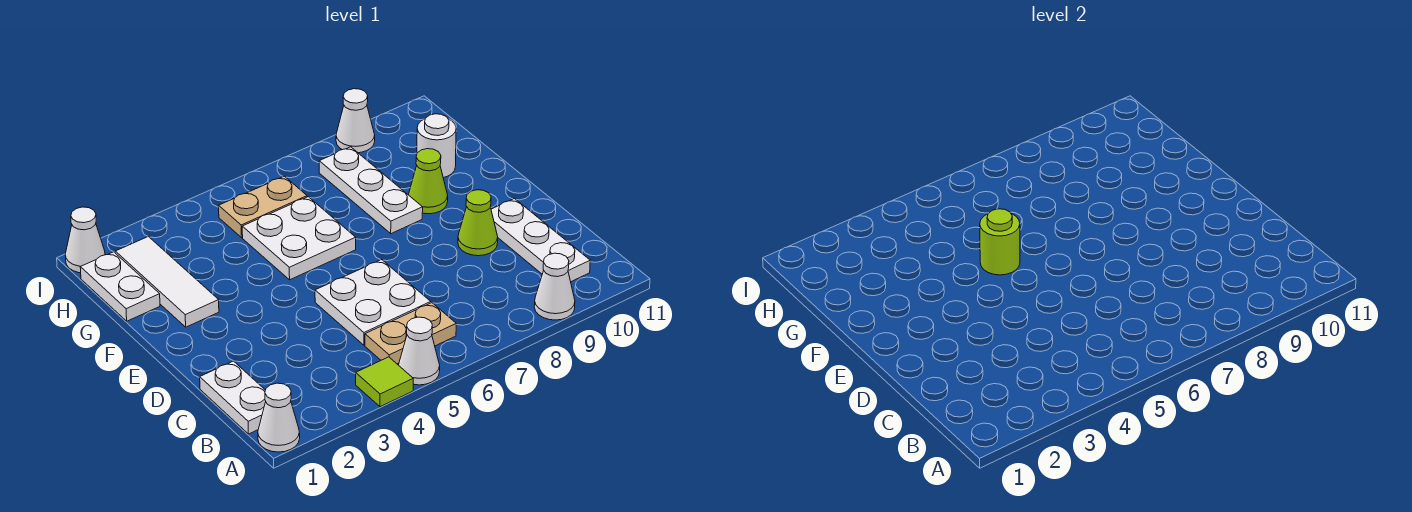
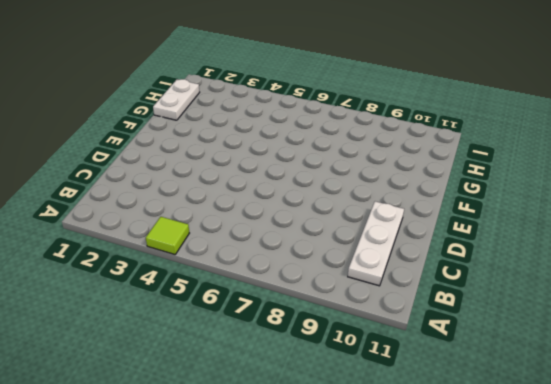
none -> white 1x1 cone [258,383,300,452]
none -> white 1x1 cone [399,317,440,385]
none -> white 1x1 cone [534,253,575,320]

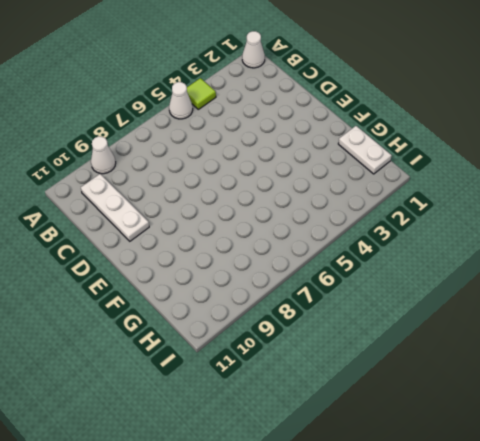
none -> white 1x2 plate [200,361,266,434]
none -> tan 1x2 plate [365,303,456,364]
none -> white 2x2 plate [315,260,431,345]

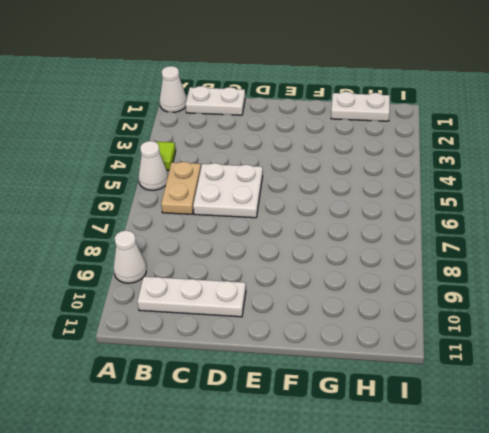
none -> lime 1x1 cone [458,190,498,256]
none -> white 1x3 tile [115,237,219,327]
none -> white 2x2 plate [242,197,356,280]

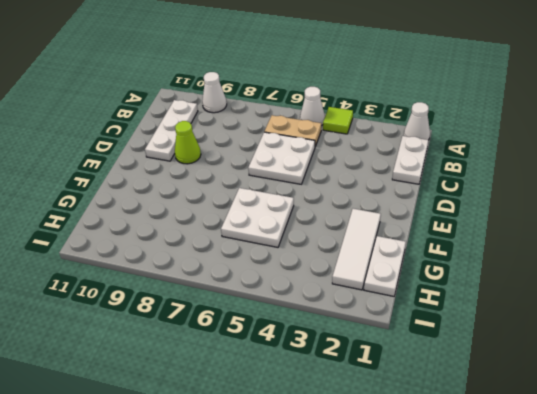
none -> white 1x3 plate [319,147,423,234]
none -> lime 1x1 cone [409,149,448,214]
none -> white 1x1 round brick [417,114,456,178]

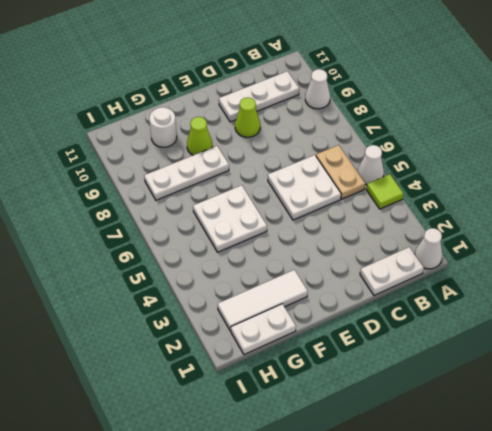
none -> tan 1x2 plate [219,176,307,238]
none -> white 1x1 cone [65,207,105,273]
none -> white 1x1 cone [336,89,375,153]

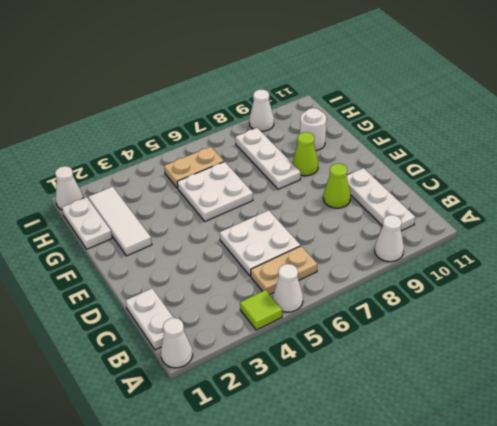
none -> lime 1x1 round brick [980,209,1020,275]

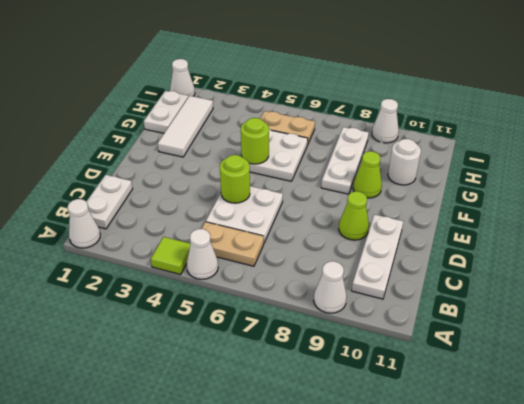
lime 1x1 round brick [220,155,250,203] -> none

